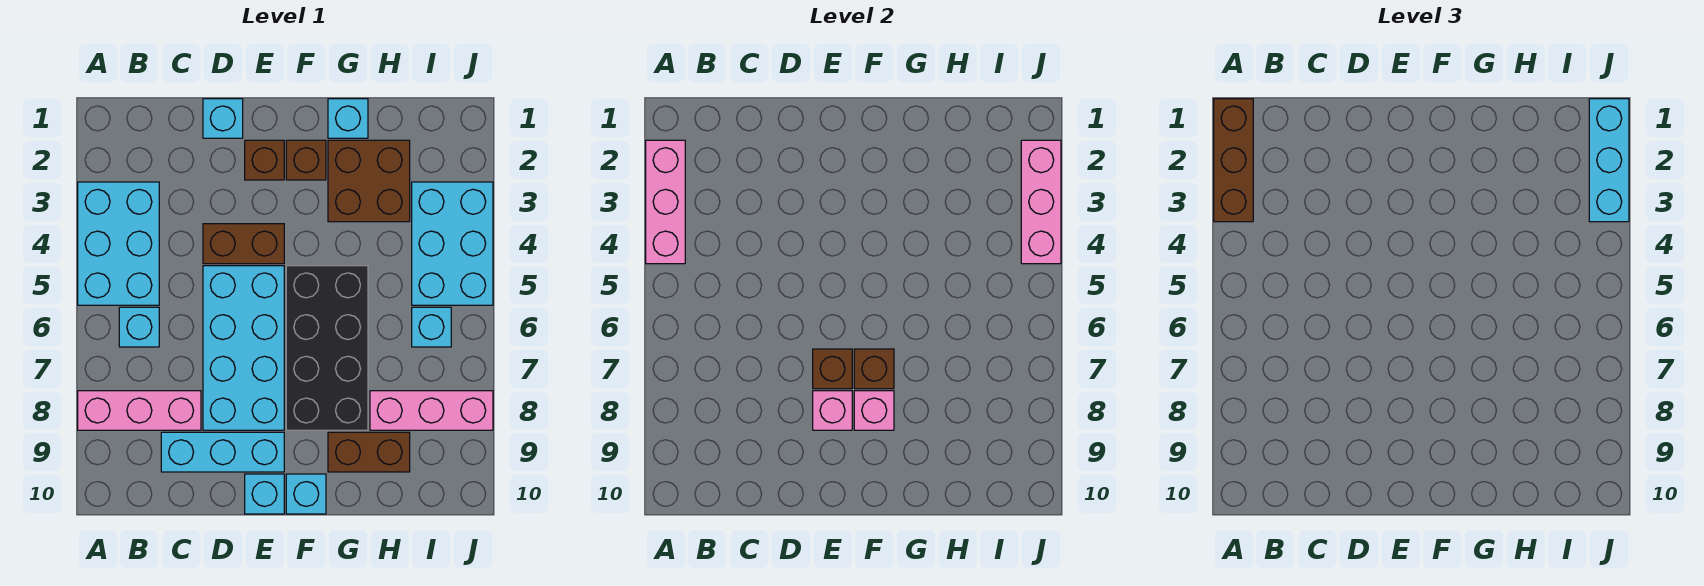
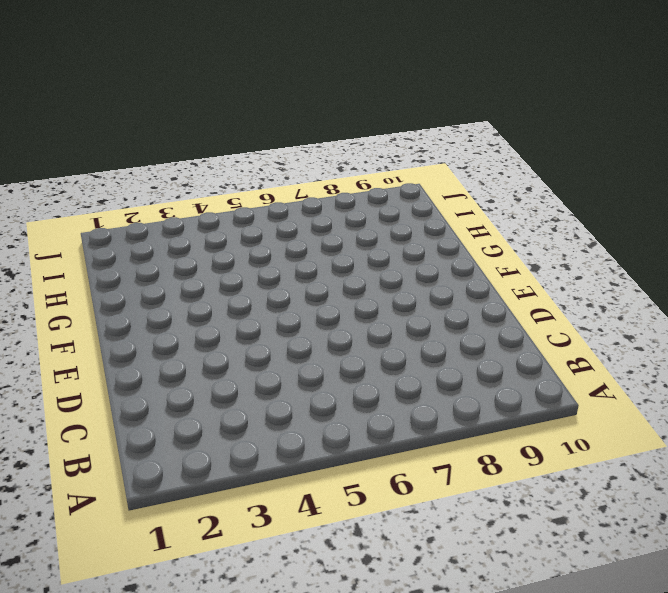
none -> cyan 2x3 brick [78,182,159,305]
none -> pink 1x3 brick [78,391,201,430]
none -> cyan 1x1 brick [119,307,159,347]

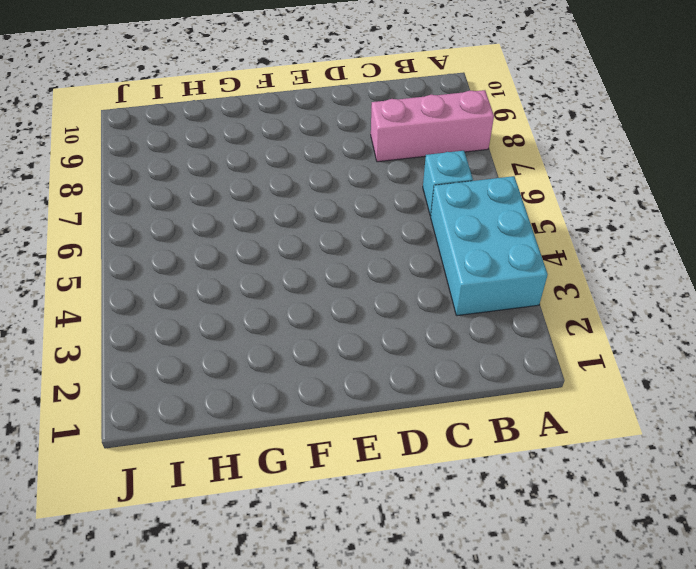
none -> cyan 1x3 brick [161,432,284,472]
none -> cyan 1x1 brick [203,99,243,138]
none -> brown 1x2 brick [203,224,284,264]

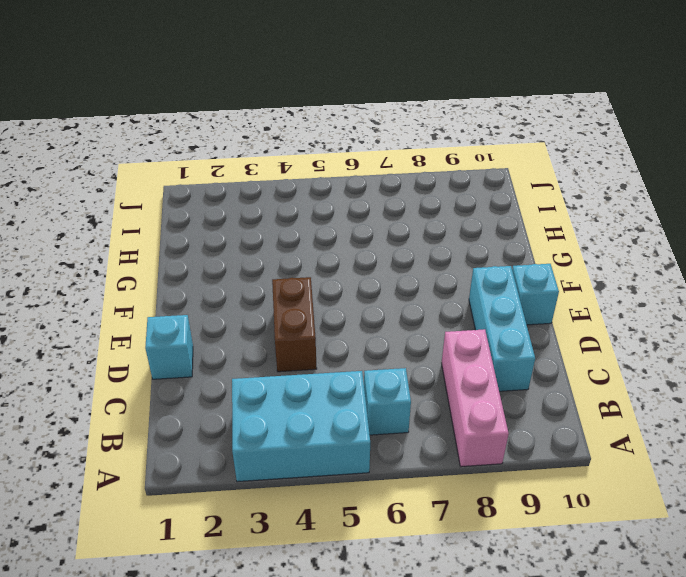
none -> cyan 2x4 brick [203,266,284,430]
none -> brown 1x1 brick [245,140,284,180]
none -> brown 1x1 brick [286,140,326,180]

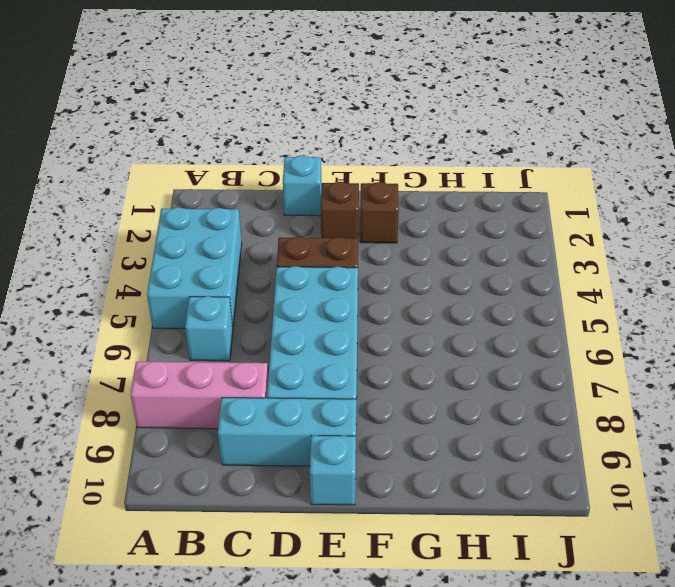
none -> black 2x4 brick [286,266,368,430]
none -> cyan 1x1 brick [286,474,326,514]
none -> cyan 1x1 brick [328,99,368,138]

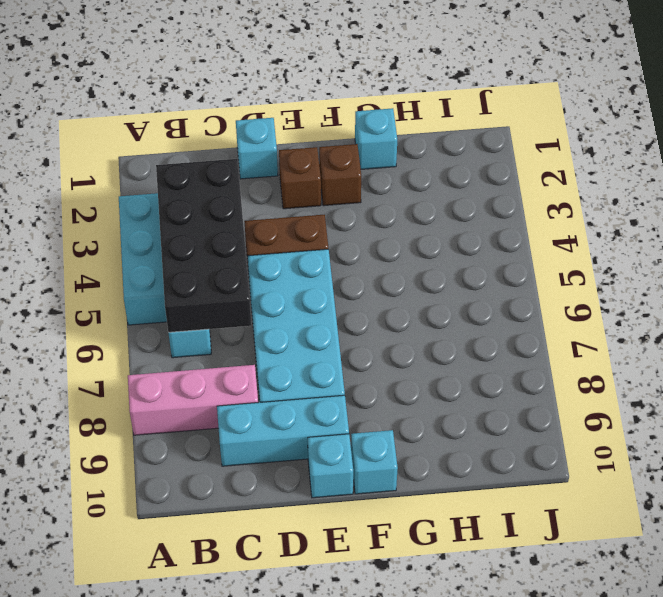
black 2x4 brick [156,159,251,332] -> black 2x4 brick moved to [286,266,368,430]
none -> brown 2x2 brick [328,140,410,222]
none -> brown 1x2 brick [328,432,410,472]
none -> pink 1x3 brick [370,391,493,430]

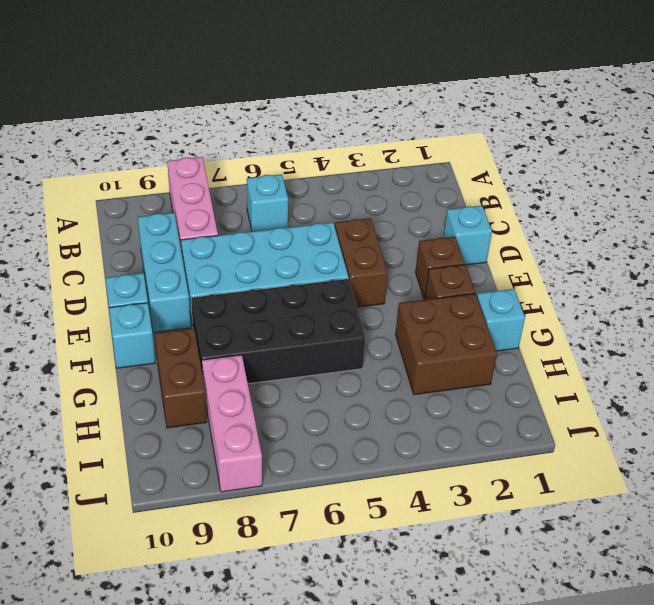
none -> cyan 2x3 brick [78,182,159,305]
none -> cyan 2x3 brick [412,182,493,305]
none -> cyan 1x1 brick [412,307,451,347]

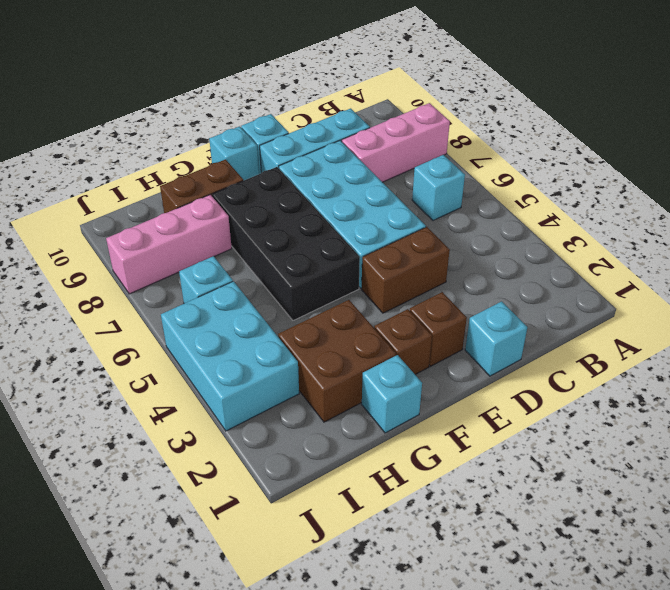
none -> cyan 2x3 brick [78,182,159,305]
none -> pink 1x3 brick [646,140,685,264]
none -> brown 1x1 brick [813,349,852,389]

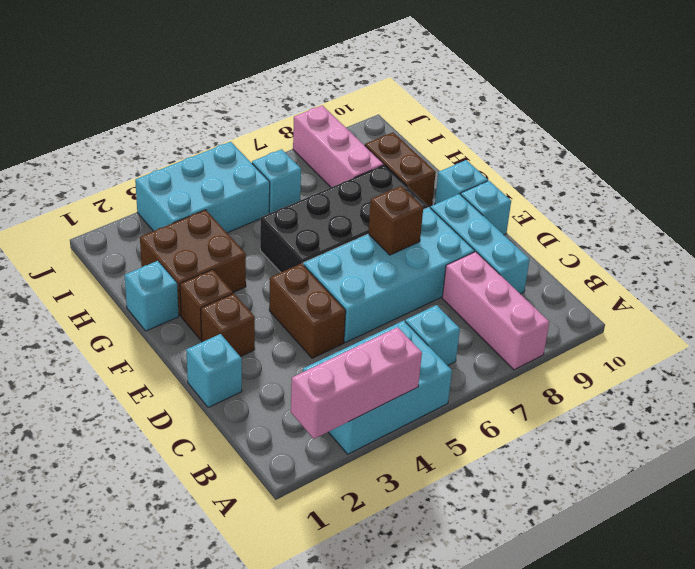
none -> pink 1x1 brick [813,391,852,430]
none -> brown 1x1 brick [854,349,894,389]
none -> pink 1x1 brick [854,391,894,430]

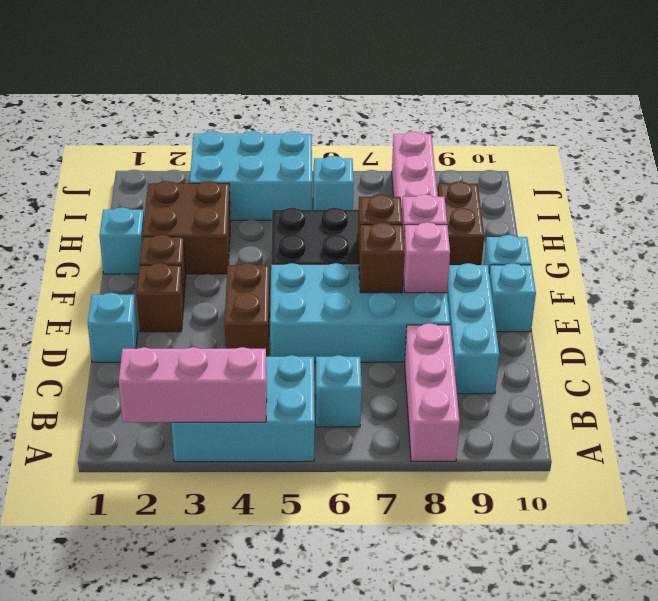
none -> pink 1x3 brick [1021,140,1061,264]
none -> brown 1x3 brick [1214,99,1253,222]
none -> cyan 1x3 brick [1589,99,1629,222]

